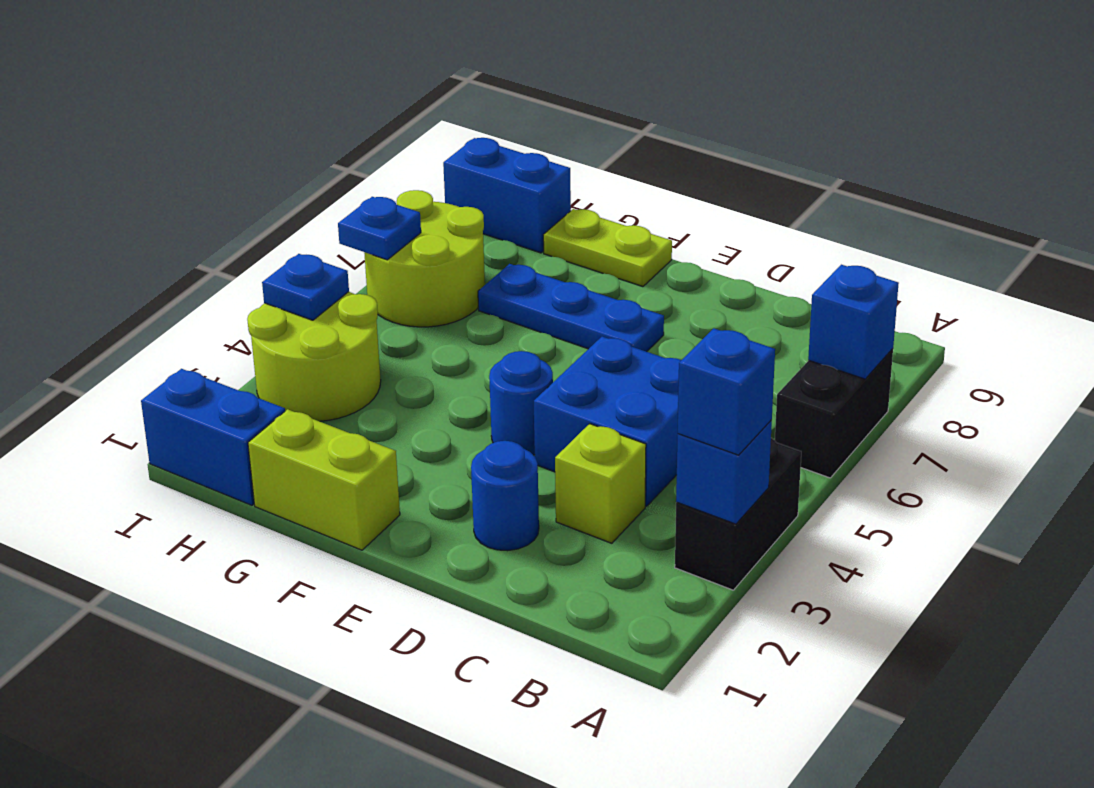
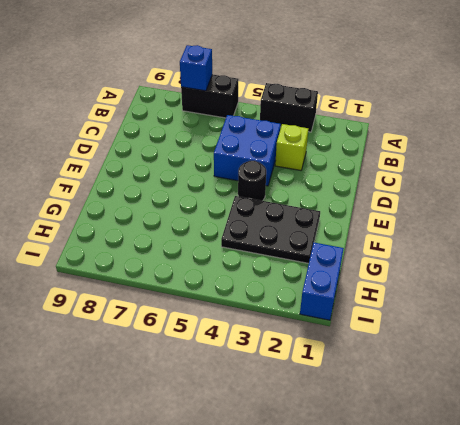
black 1x1 round brick [238,161,266,201] -> blue 1x1 round brick [489,351,553,455]
black 2x3 plate [221,196,320,263] -> none
none -> blue 1x1 round brick [471,441,539,551]
none -> blue 1x3 plate [478,264,664,352]
none -> lime 1x2 brick [248,409,400,550]

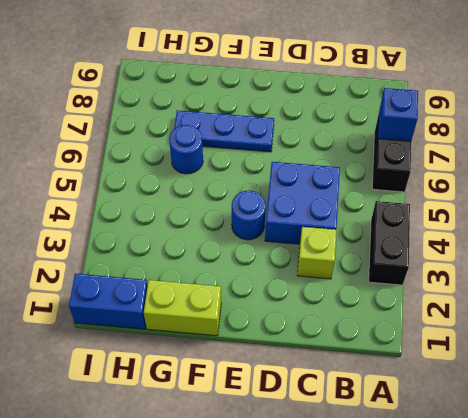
blue 1x1 round brick [169,125,203,174] -> blue 1x1 round brick moved to [471,441,539,551]
none -> lime 1x2 plate [543,209,672,287]
none -> lime 2x2 round brick [247,292,381,421]
none -> lime 2x2 round brick [364,190,485,327]

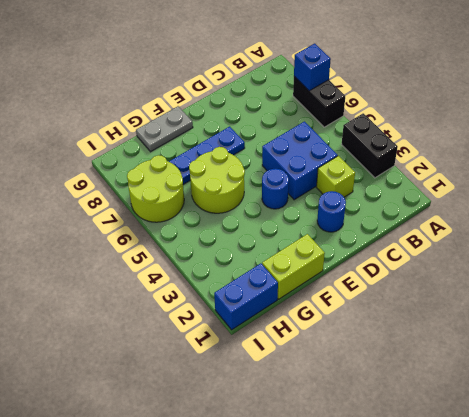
lime 2x2 round brick [189,147,245,213] -> lime 2x2 round brick moved to [247,292,381,421]
grey 1x2 plate [136,106,193,152] -> lime 1x2 plate [543,209,672,287]
none -> blue 1x2 brick [443,138,571,253]
none -> blue 1x1 brick [676,420,772,524]
none -> blue 1x1 plate [262,254,349,320]

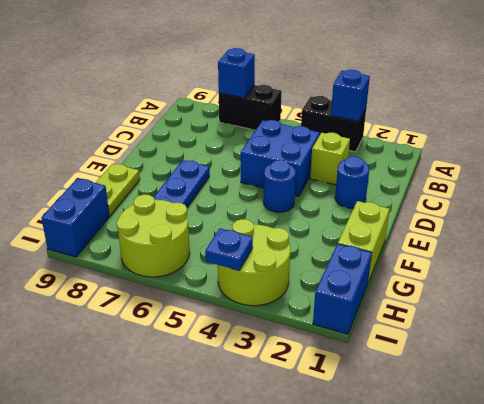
none -> blue 1x1 plate [338,197,421,260]
none -> blue 1x1 brick [678,328,775,455]

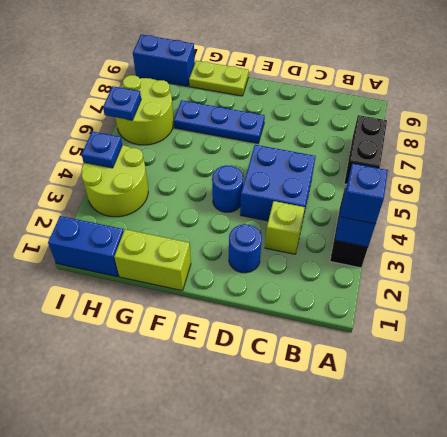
none -> blue 1x1 brick [808,265,899,379]

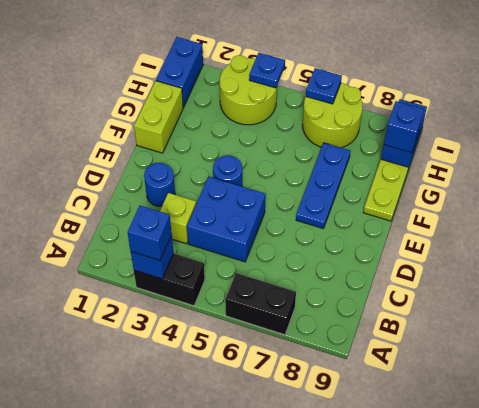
blue 1x1 brick [384,101,424,153] -> blue 1x1 brick moved to [808,265,899,379]

